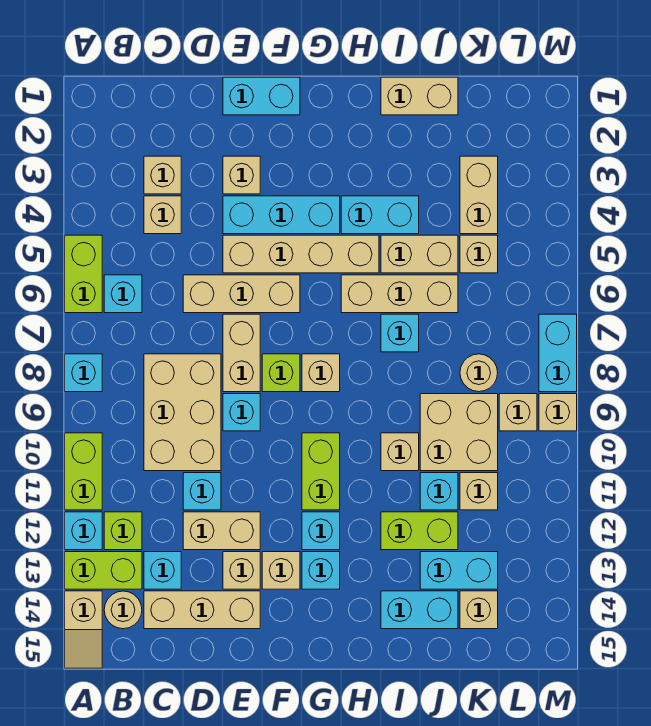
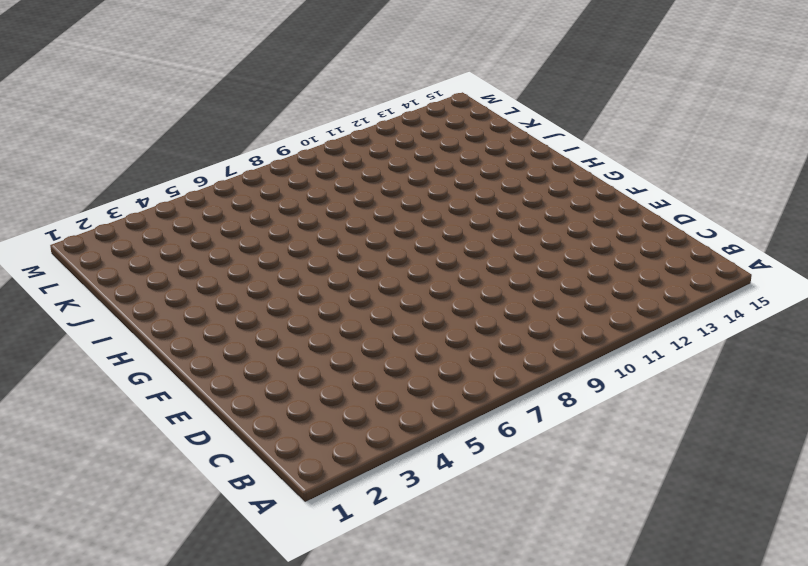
none -> lime 1x2 brick [65,235,102,313]
none -> cyan 1x1 brick [65,354,102,392]
none -> lime 1x2 brick [65,433,102,510]
none -> cyan 1x1 brick [65,512,102,550]

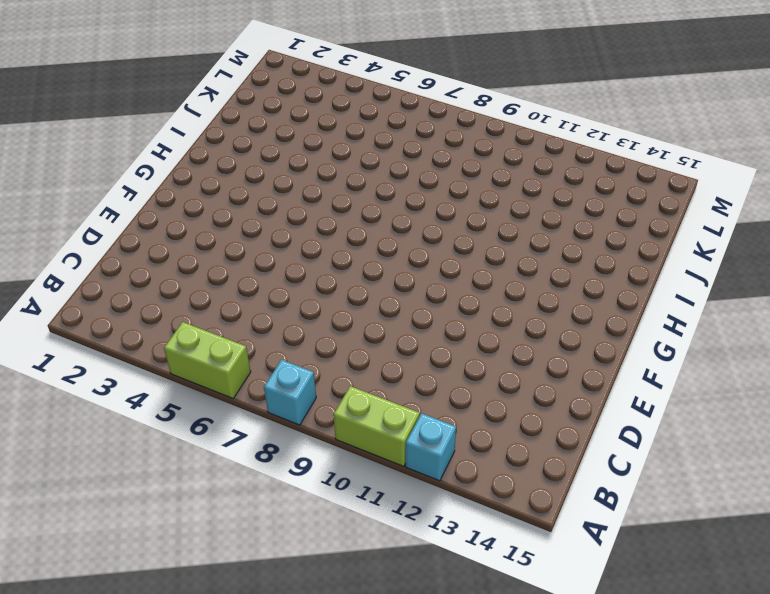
none -> lime 1x2 brick [65,552,142,589]
none -> tan 1x2 slope [65,591,102,668]
none -> cyan 1x1 brick [104,275,142,313]
none -> lime 1x1 brick [104,512,142,550]

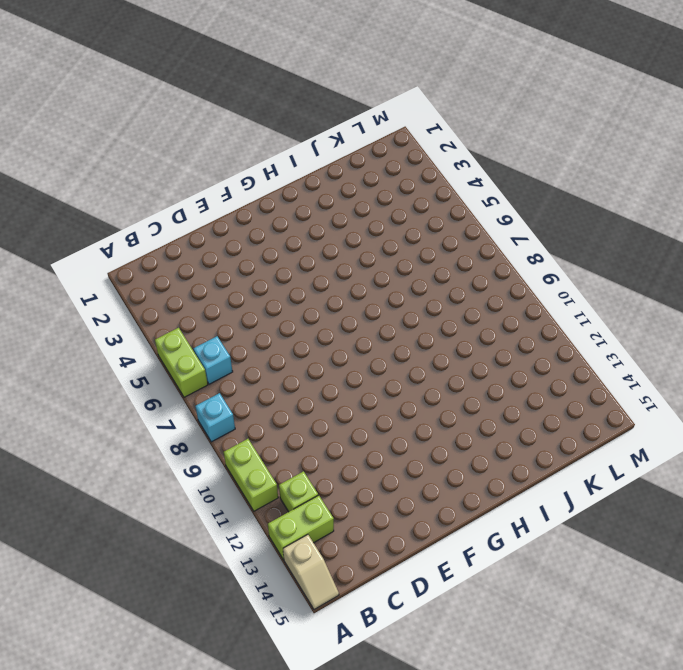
none -> cyan 1x1 brick [65,512,102,550]
none -> tan 1x1 round brick [104,591,142,629]
none -> tan 1x1 brick [144,156,181,194]
none -> tan 1x1 brick [144,196,181,234]

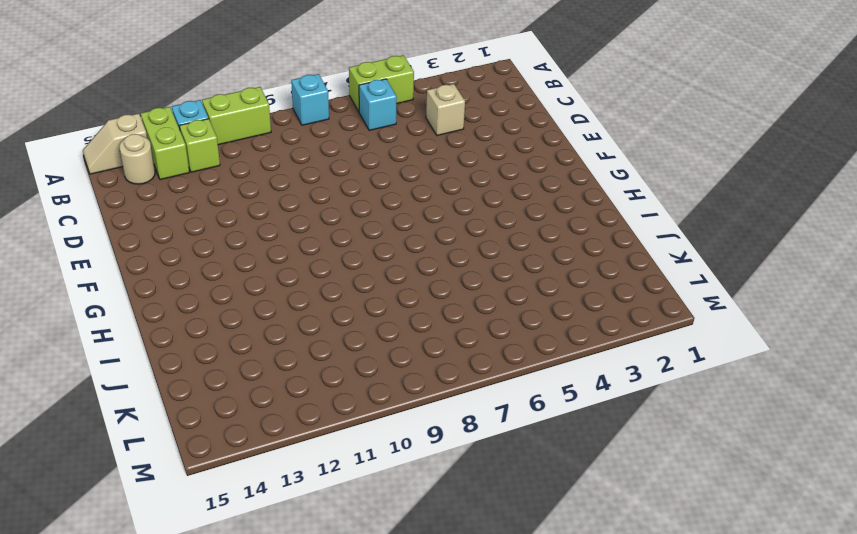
none -> tan 1x1 brick [144,156,181,194]
none -> tan 2x3 brick [144,354,221,471]
none -> cyan 1x1 brick [144,552,181,589]
none -> tan 1x3 brick [144,591,260,629]

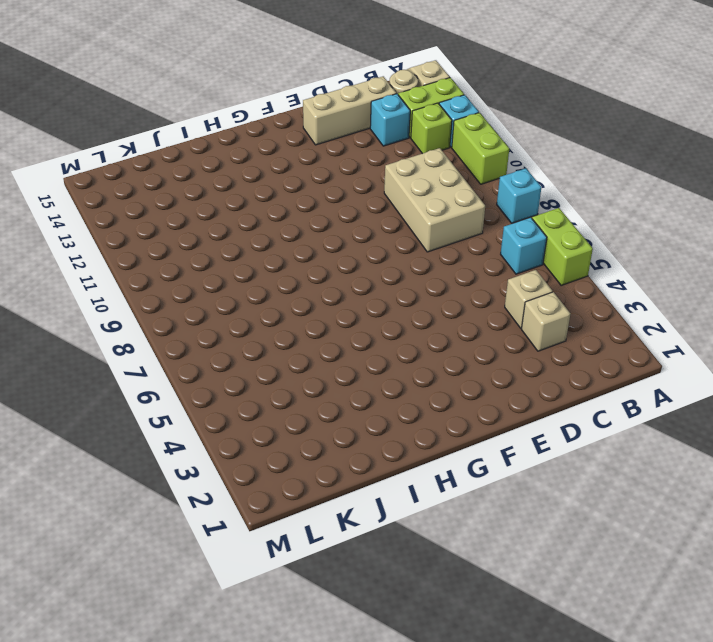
none -> tan 1x3 brick [183,275,300,313]
none -> cyan 1x1 brick [183,473,221,510]
none -> tan 1x2 brick [183,512,260,550]
none -> cyan 1x2 brick [223,77,300,115]

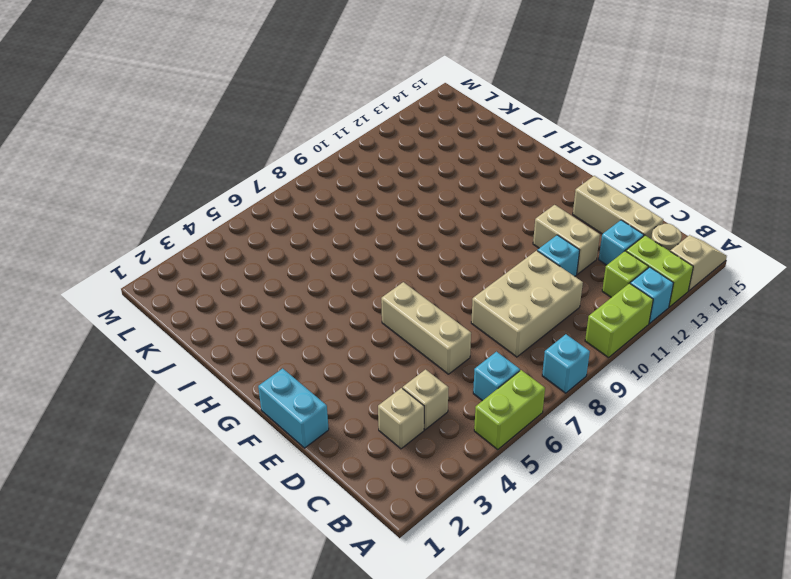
none -> tan 1x1 brick [223,156,260,194]
none -> cyan 1x3 brick [223,196,340,234]
none -> tan 1x4 brick [223,235,379,273]
none -> tan 1x2 brick [223,314,260,392]

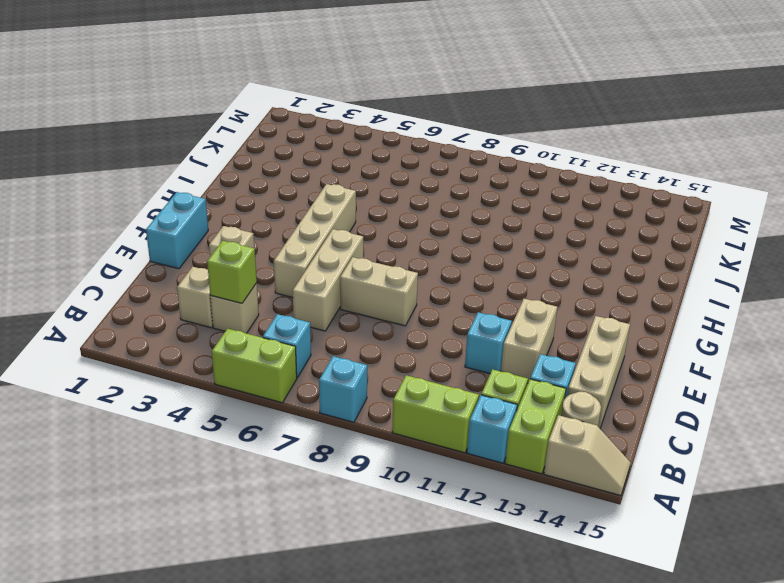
lime 1x1 brick [207,241,257,303] -> lime 1x1 brick moved to [262,354,300,392]
none -> tan 2x3 brick [144,354,221,471]
none -> cyan 1x3 brick [223,196,340,234]
none -> cyan 1x1 brick [223,394,260,431]
none -> tan 1x1 brick [223,552,260,589]

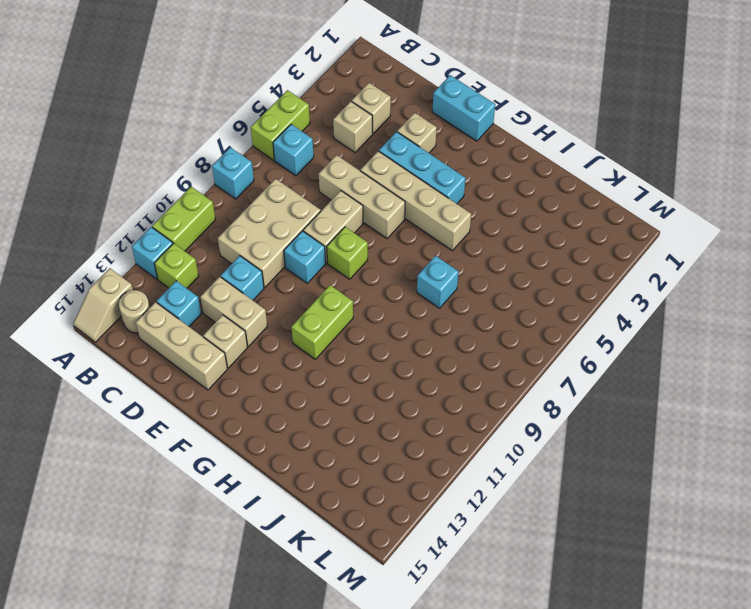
none -> lime 1x2 brick [65,552,142,589]
none -> tan 1x1 brick [262,552,300,589]
none -> tan 1x1 brick [302,354,340,392]
none -> cyan 1x1 brick [302,512,340,550]

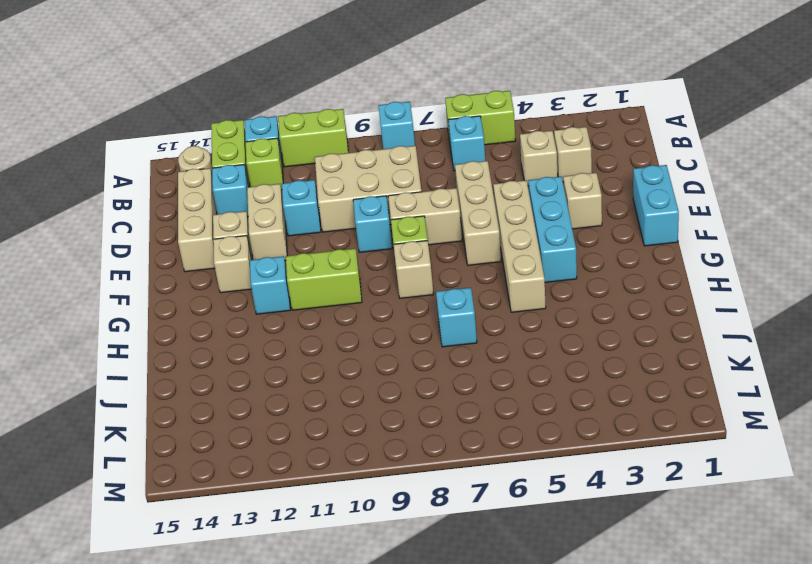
none -> tan 1x2 slope [65,591,102,668]
none -> cyan 1x1 brick [302,552,340,589]
none -> cyan 1x2 brick [341,196,419,234]
none -> tan 1x3 brick [341,275,458,313]

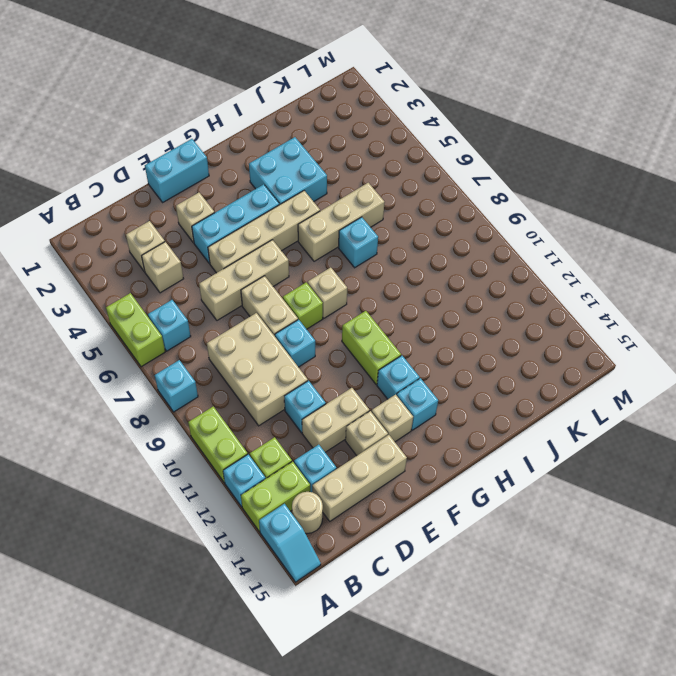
cyan 1x2 slope [259,504,321,582] -> tan 1x2 slope [65,591,102,668]
cyan 2x2 brick [249,137,327,205] -> cyan 1x2 brick [341,196,419,234]
none -> tan 1x2 brick [381,77,458,115]
none -> tan 1x2 brick [381,235,458,273]
none -> tan 1x1 brick [381,433,419,471]
none -> lime 1x2 brick [381,512,458,550]

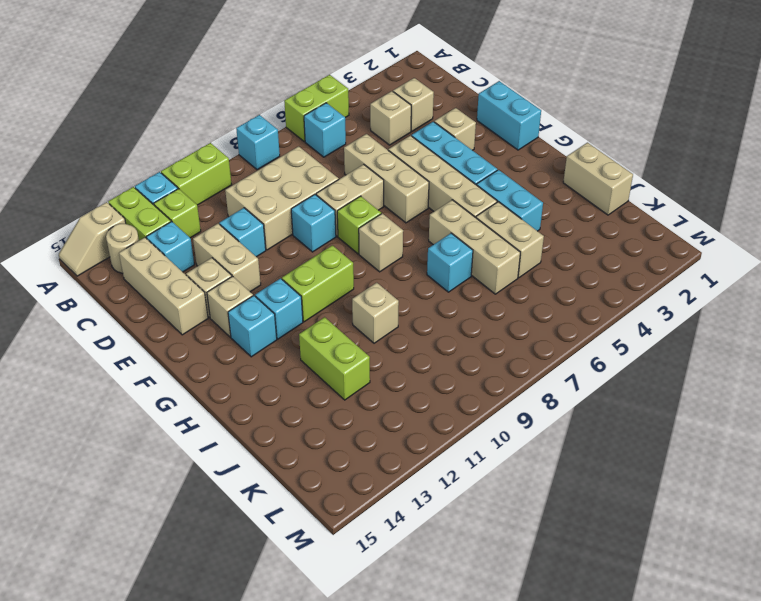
none -> cyan 1x2 brick [381,591,458,629]
none -> tan 2x2 brick [420,394,498,471]
none -> cyan 1x1 brick [420,473,458,510]
none -> cyan 1x2 brick [420,552,498,589]

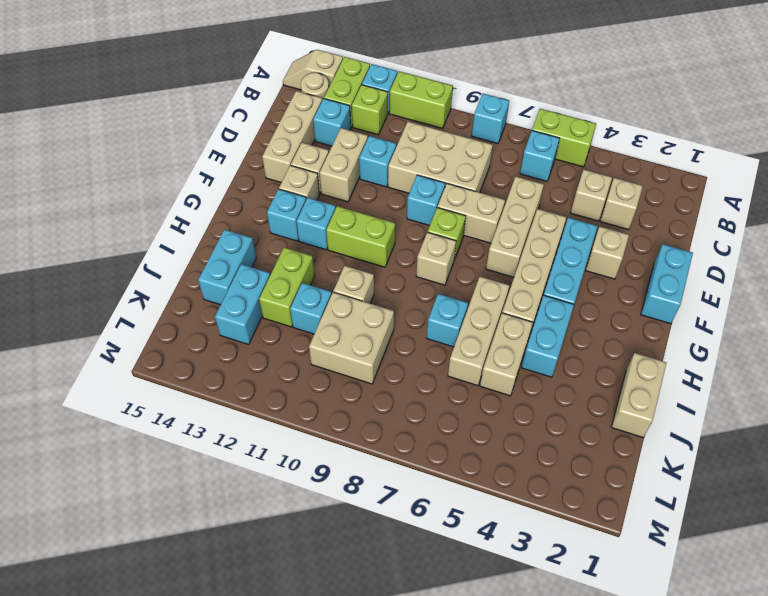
none -> tan 1x2 brick [460,156,498,234]
none -> tan 1x1 brick [460,235,498,273]
none -> tan 1x1 round brick [460,354,498,392]
none -> tan 1x1 brick [460,473,498,510]

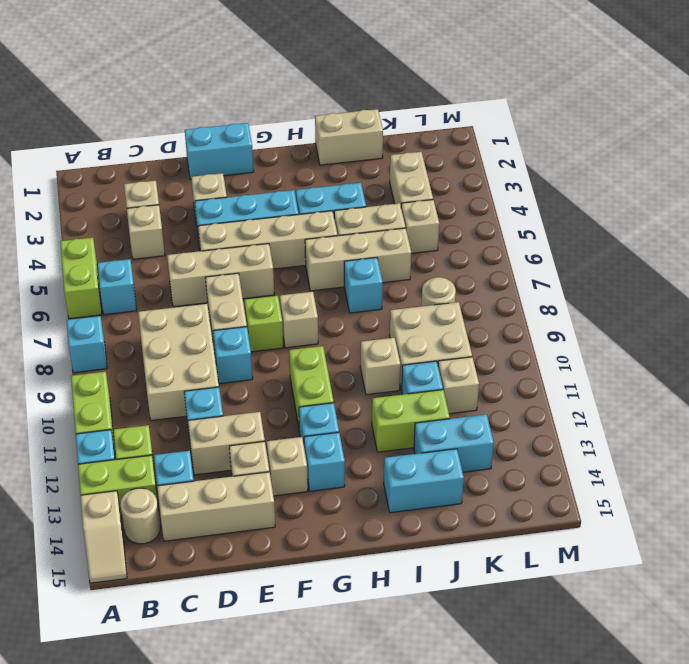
none -> tan 1x1 brick [460,591,498,629]
none -> tan 1x1 brick [499,394,537,431]
none -> cyan 1x2 brick [539,314,577,392]
none -> tan 1x1 brick [539,394,577,431]

